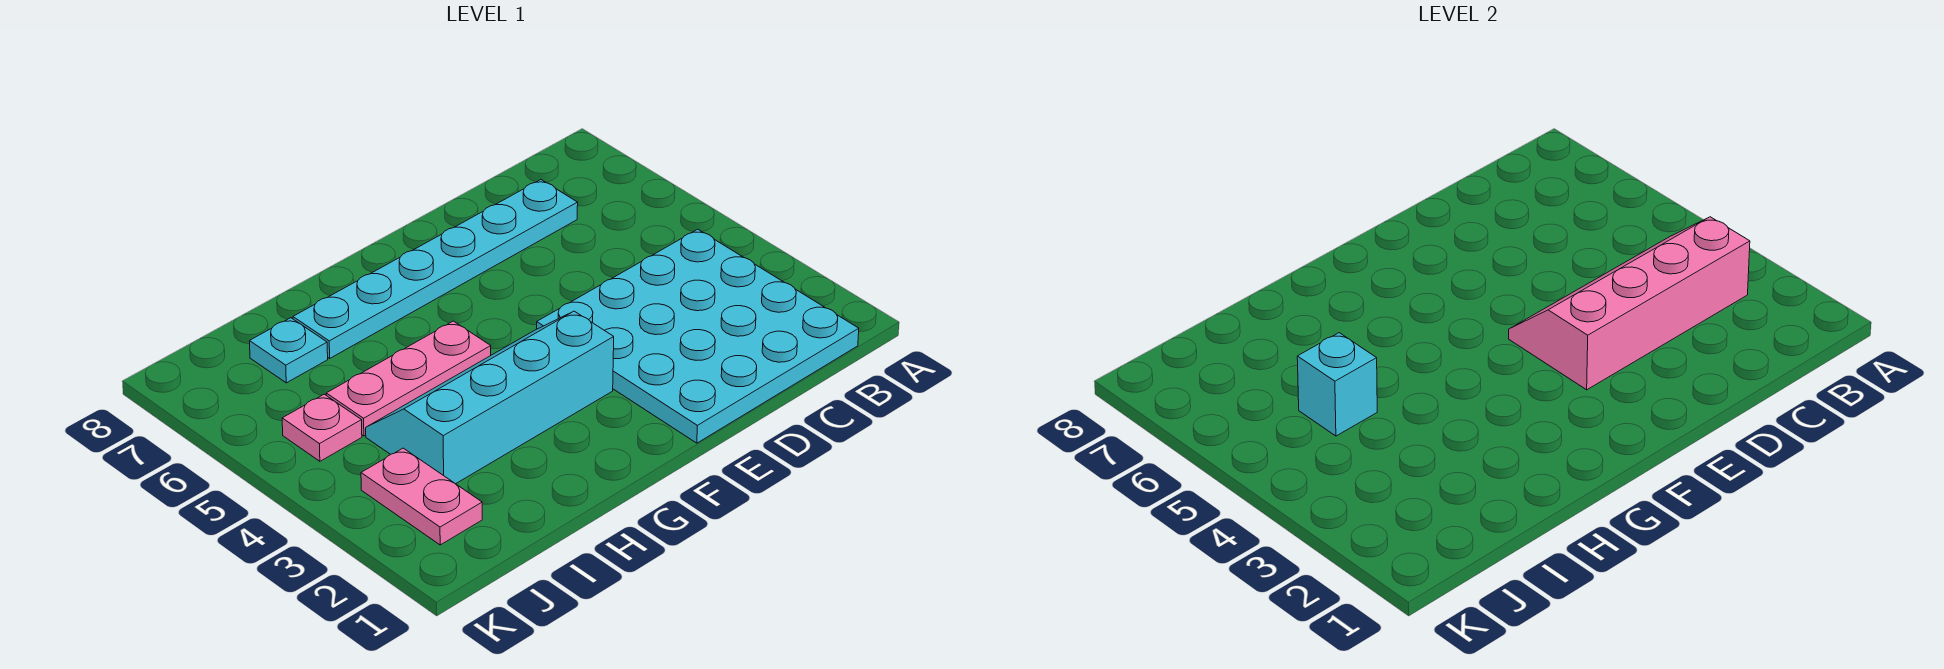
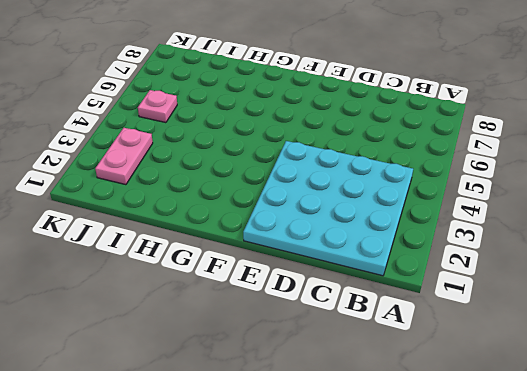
none -> cyan 1x6 plate [293,180,578,358]
none -> cyan 2x4 slope [366,311,614,484]

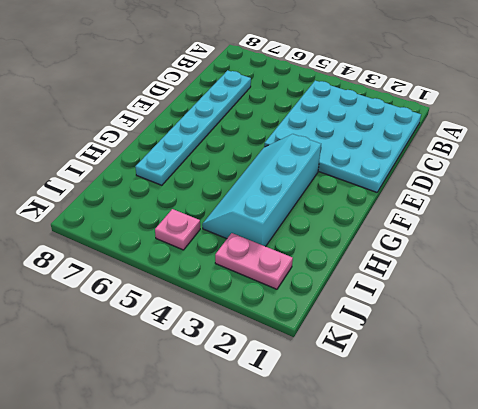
none -> pink 1x3 plate [326,321,491,436]
none -> cyan 1x1 plate [250,318,328,383]

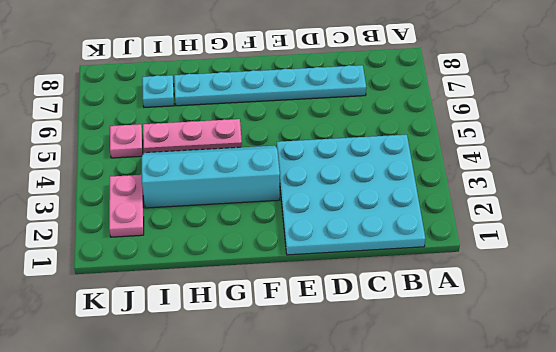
none -> pink 2x4 slope [1509,217,1750,390]
none -> cyan 1x1 brick [1297,333,1377,436]

